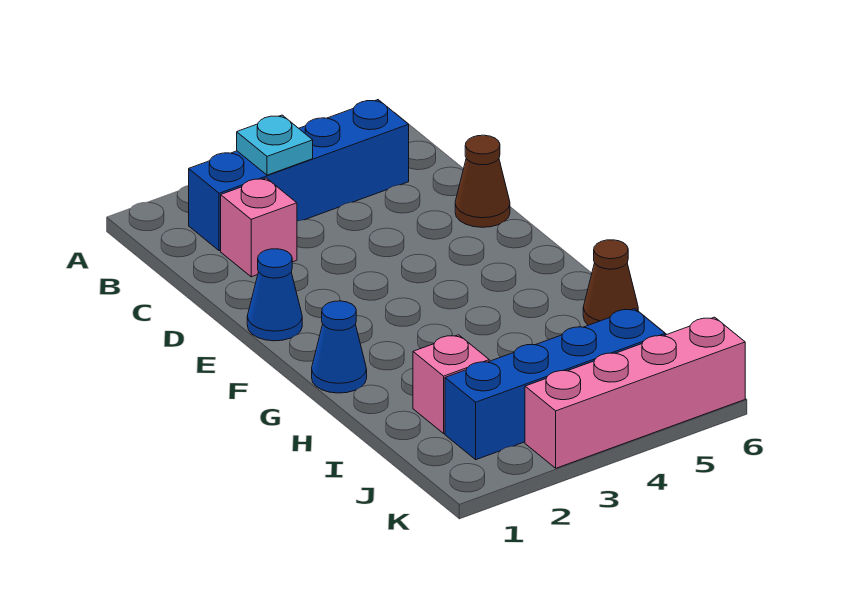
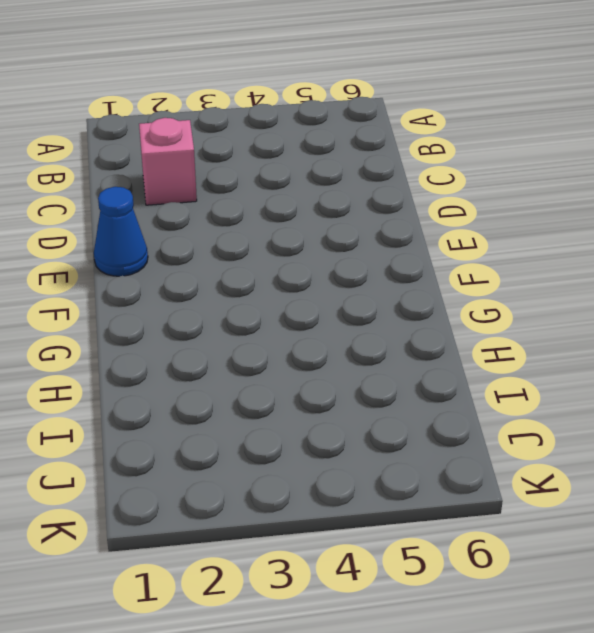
none -> blue 1x4 brick [189,100,409,251]
none -> brown 1x1 cone [455,135,510,227]

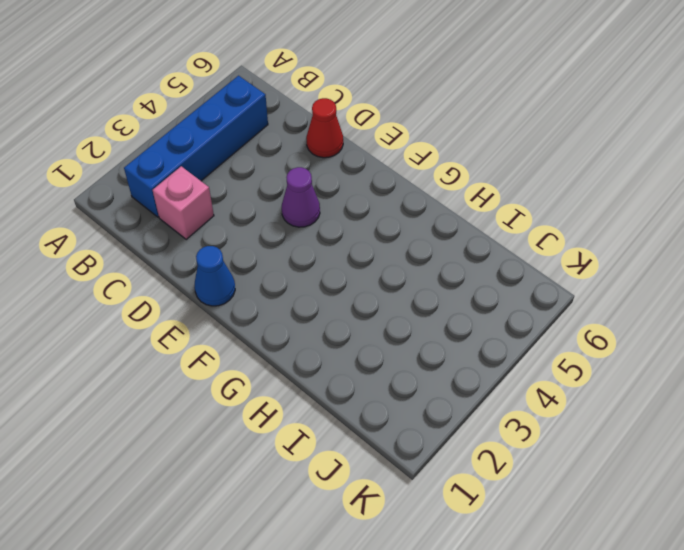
red 1x1 cone [306,98,343,158] -> brown 1x1 cone [455,135,510,227]
purple 1x1 cone [282,167,320,227] -> none
none -> blue 1x1 cone [312,301,367,393]
none -> brown 1x1 cone [583,240,638,325]

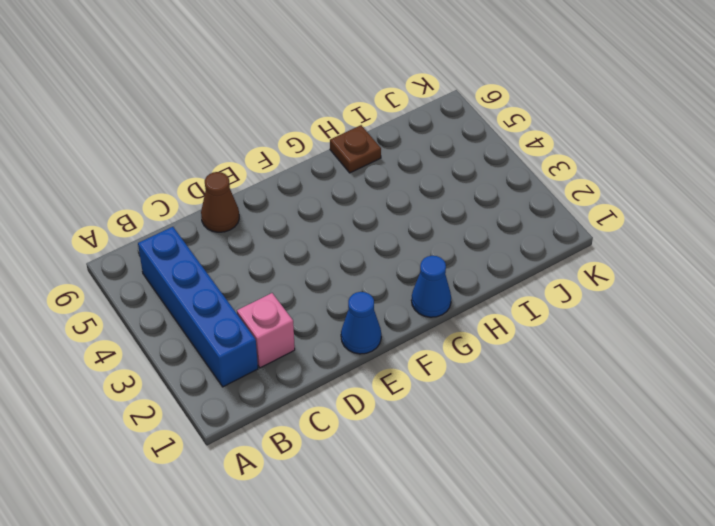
brown 1x1 plate [330,125,381,173] -> brown 1x1 cone [583,240,638,325]
none -> pink 1x1 brick [413,335,489,433]
none -> blue 1x4 brick [445,309,665,460]

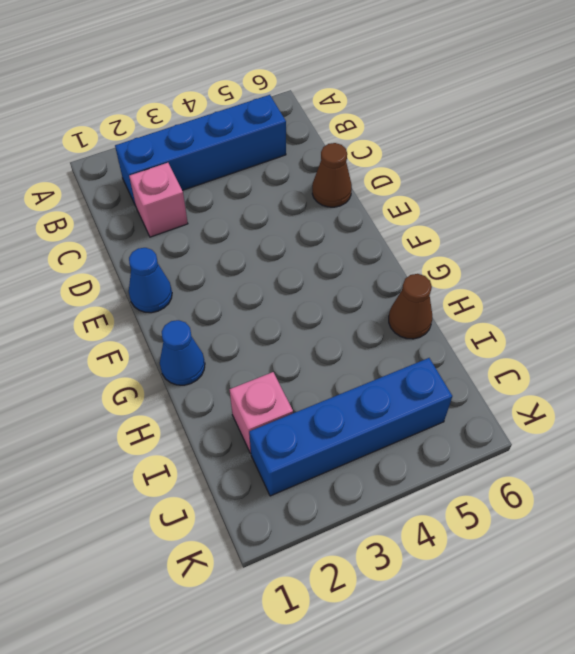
none -> pink 1x4 brick [525,317,745,468]
none -> cyan 1x1 plate [237,115,313,175]

